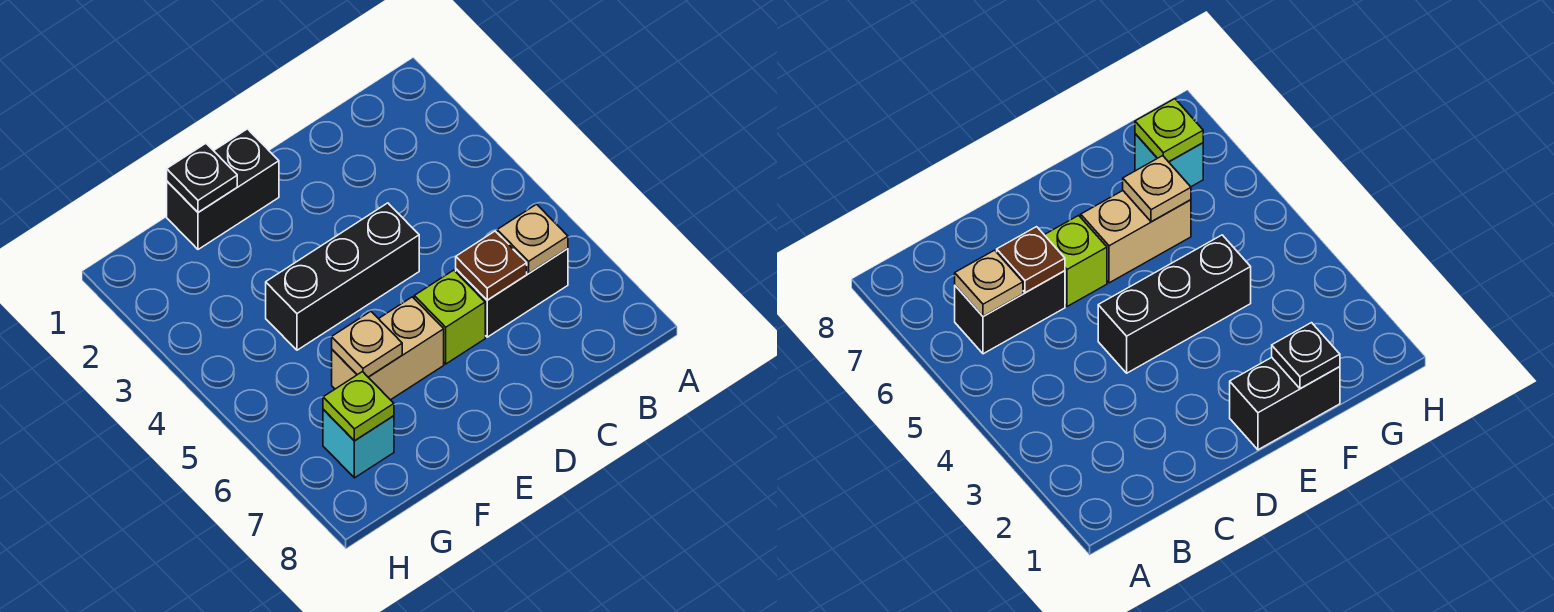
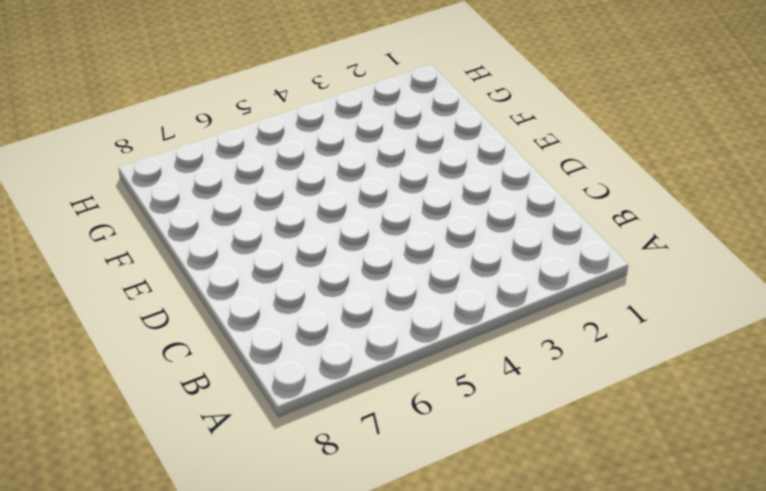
none -> black 1x2 brick [456,248,568,337]
none -> black 1x3 brick [266,203,419,350]

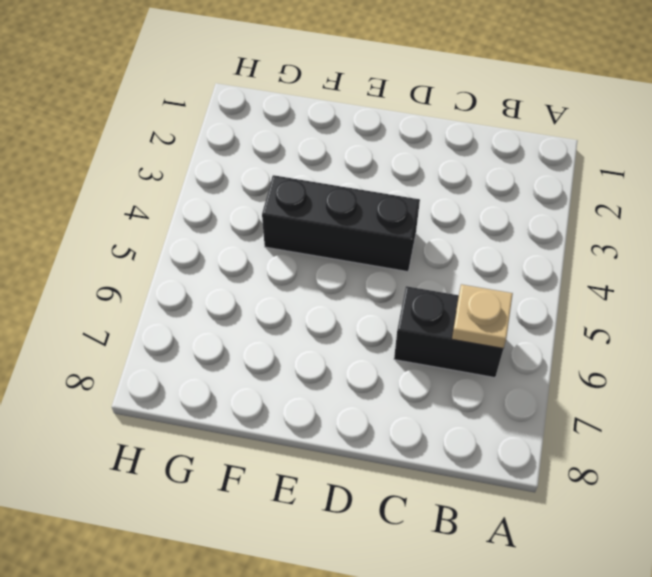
none -> lime 1x1 brick [414,270,485,364]
none -> black 1x2 brick [167,129,279,249]

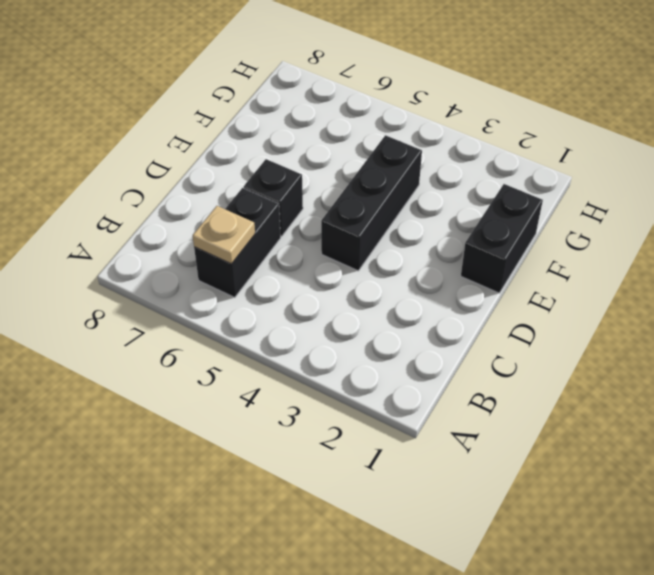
black 1x1 brick [244,159,303,236] -> lime 1x1 brick [414,270,485,364]
none -> tan 1x2 brick [332,297,444,400]
none -> cyan 1x1 brick [323,410,394,478]

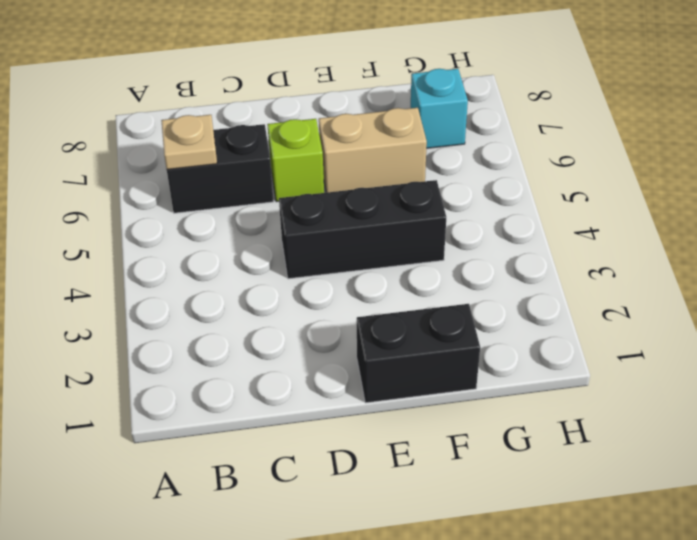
none -> brown 1x1 plate [456,231,527,300]
none -> black 1x1 plate [167,144,237,212]

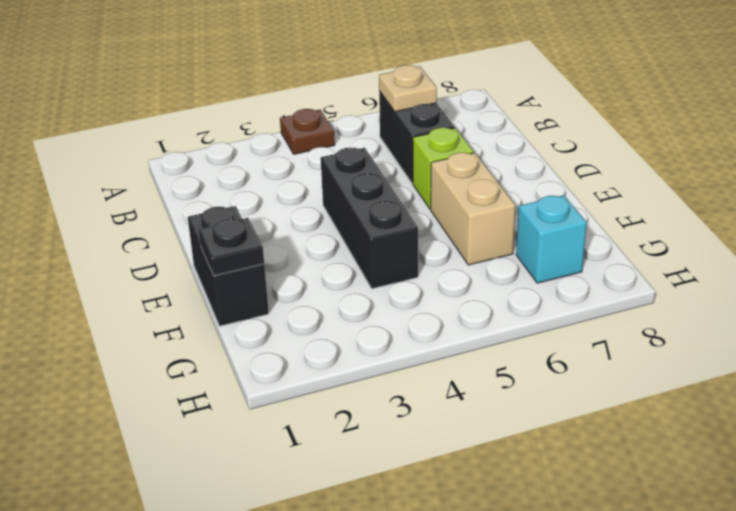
brown 1x1 plate [280,109,335,154] -> brown 1x1 plate moved to [456,231,527,300]
none -> tan 1x1 plate [332,311,402,377]
none -> lime 1x1 plate [323,372,394,441]

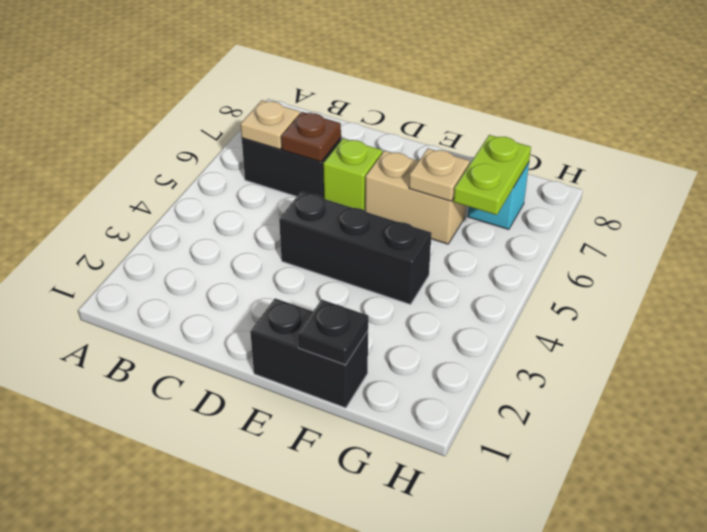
lime 1x2 plate [454,135,531,215] -> lime 1x1 plate [323,372,394,441]

